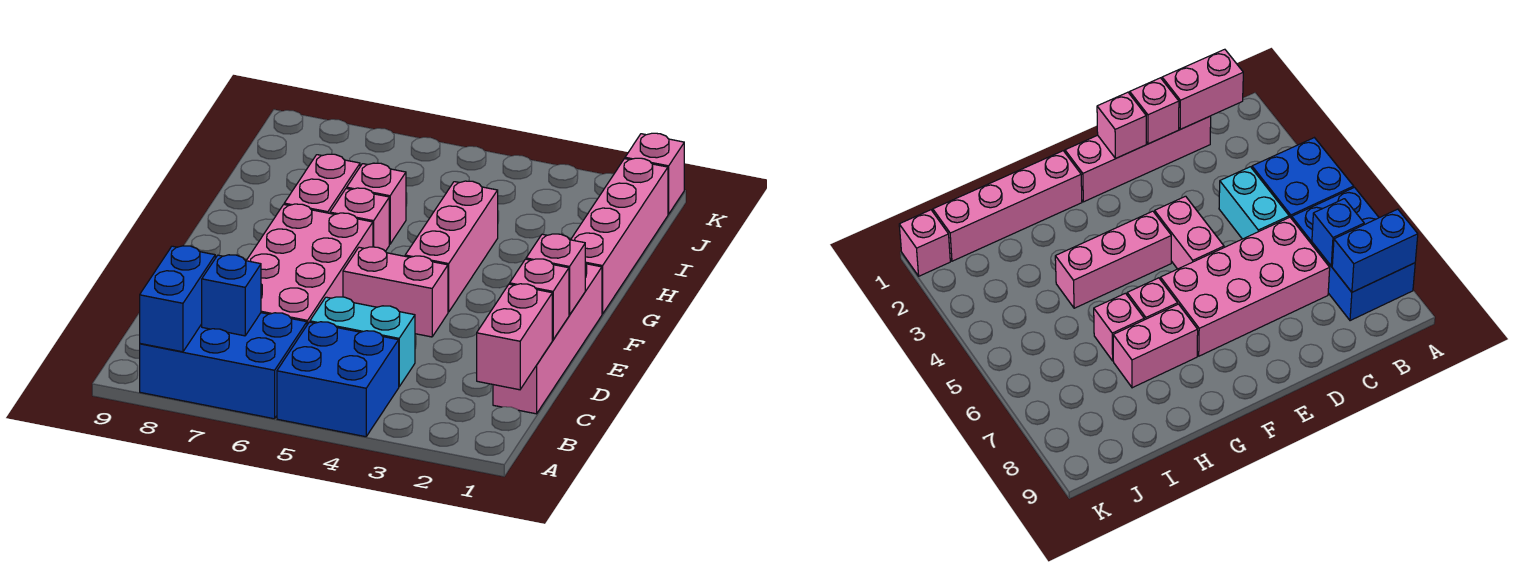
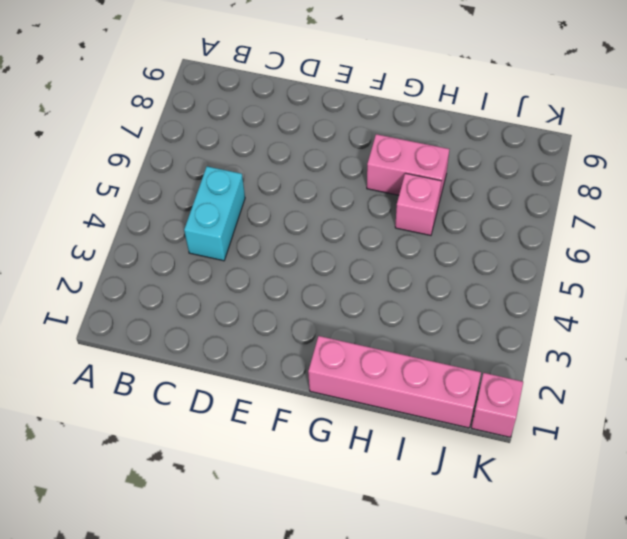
none -> blue 2x2 brick [277,322,399,437]
none -> blue 2x3 brick [140,313,307,419]
none -> pink 1x4 brick [493,263,602,414]

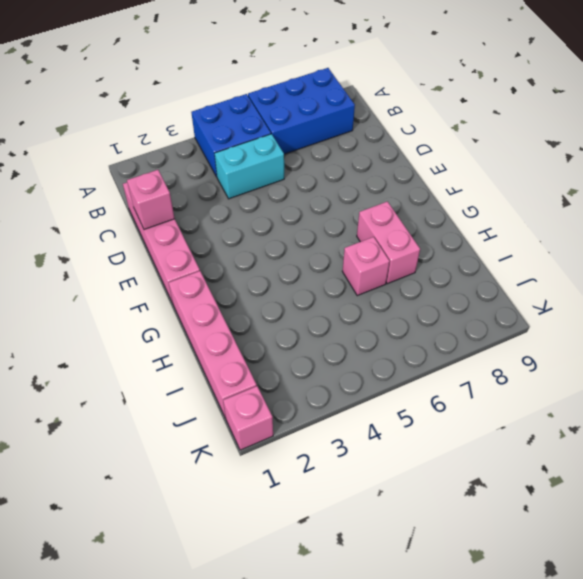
none -> pink 2x4 brick [246,204,373,325]
none -> pink 1x2 brick [343,247,448,337]
none -> pink 1x3 brick [405,181,498,312]

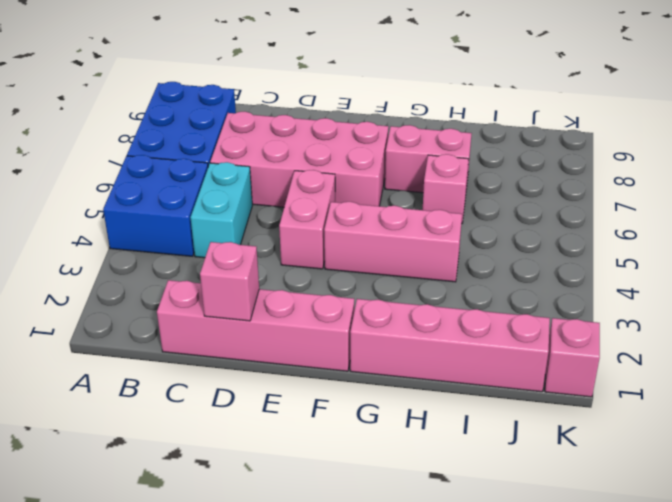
none -> pink 1x1 brick [330,188,389,251]
none -> blue 1x2 brick [140,246,215,352]
none -> pink 1x2 brick [477,284,552,390]

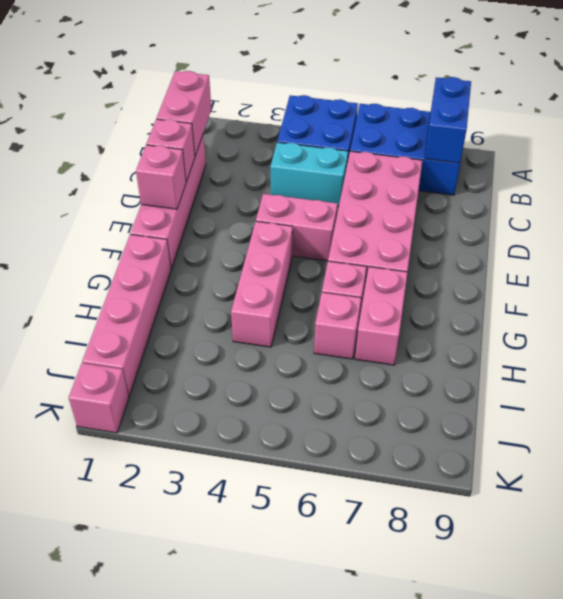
none -> blue 1x1 brick [202,255,261,336]

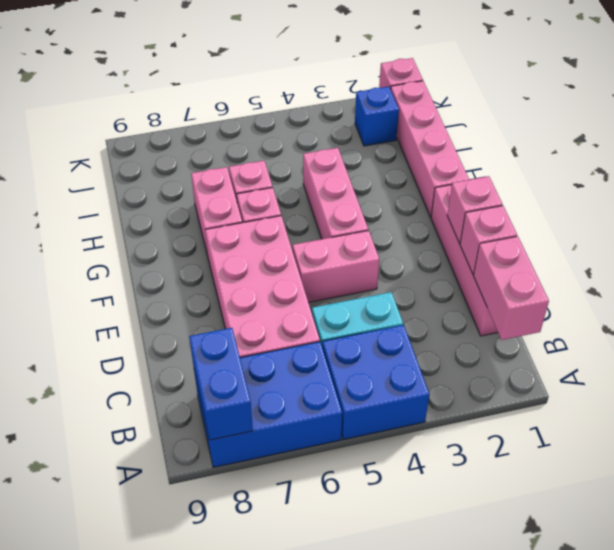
blue 1x1 brick [355,87,399,146] -> blue 1x1 brick moved to [202,255,261,336]

